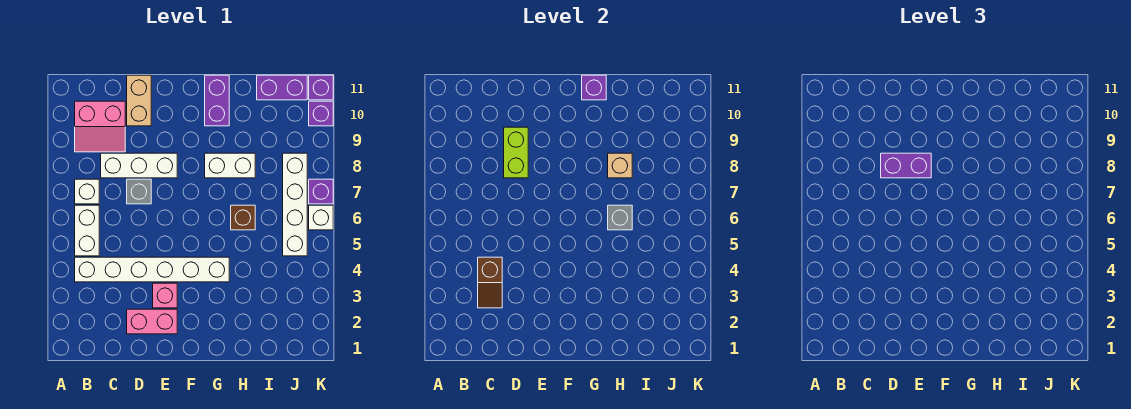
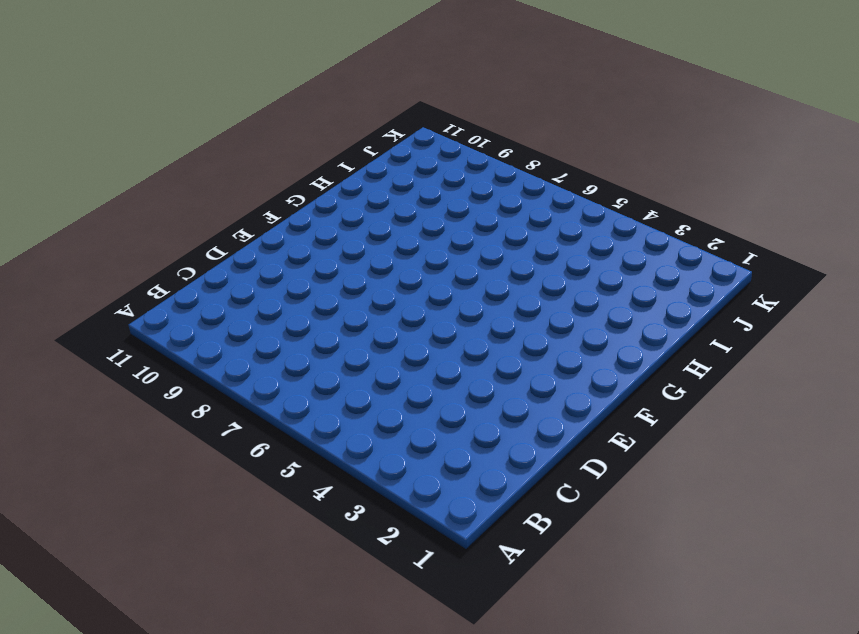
none -> white 1x6 brick [75,257,229,282]
none -> white 1x2 brick [75,205,99,256]
none -> white 1x1 brick [75,179,99,204]

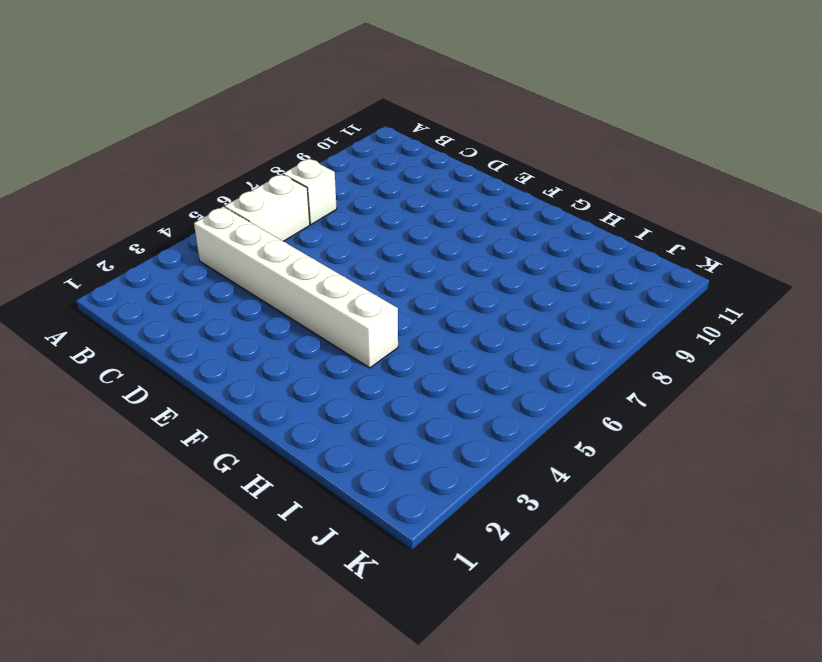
none -> pink 2x2 slope [75,101,125,152]
none -> white 1x3 brick [101,153,177,178]
none -> pink 1x2 brick [127,309,177,334]

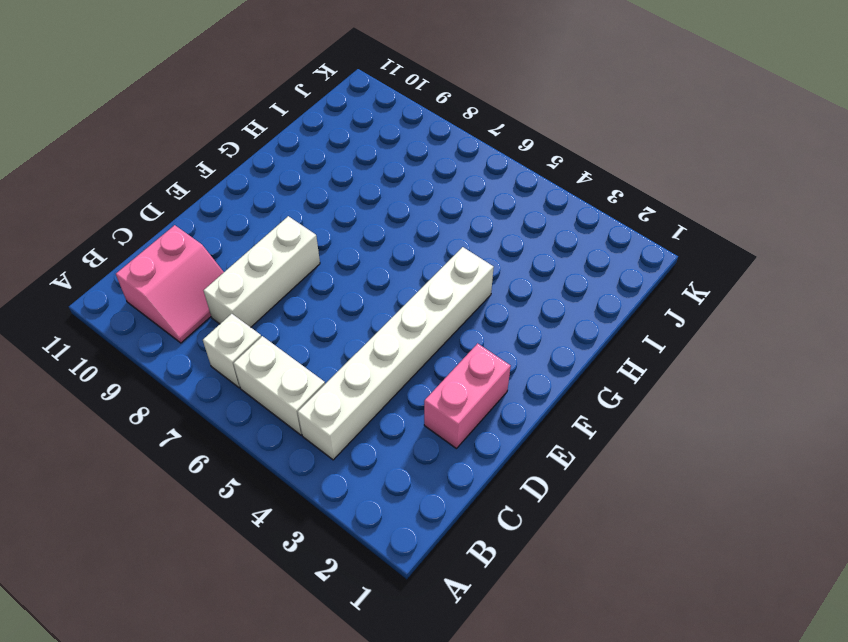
none -> grey 1x1 brick [127,179,151,204]
none -> tan 1x2 brick [127,75,151,126]
none -> pink 1x1 brick [153,283,177,308]

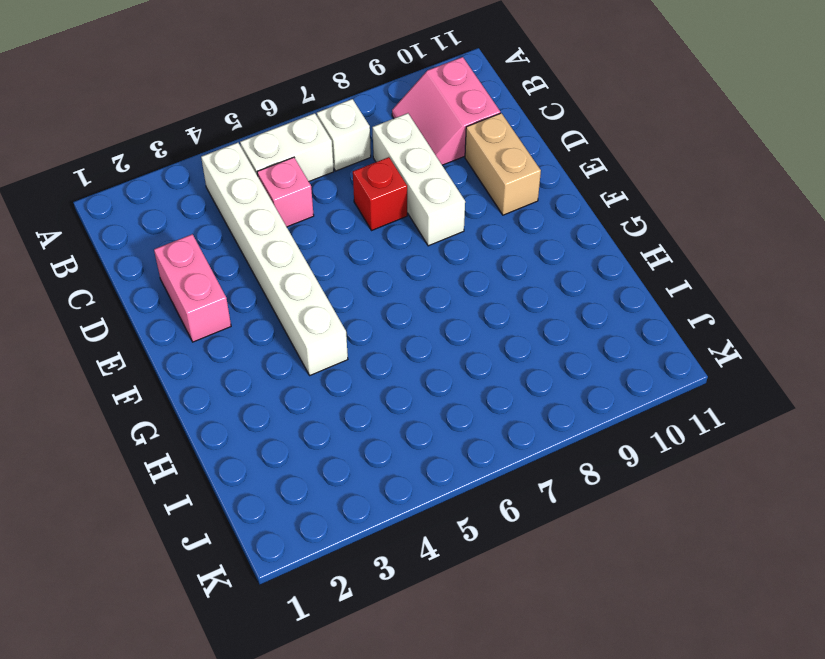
pink 1x1 brick [257,157,314,227] -> pink 1x1 brick moved to [153,283,177,308]
red 1x1 brick [353,157,407,231] -> grey 1x1 brick [127,179,151,204]
tan 1x2 brick [465,113,541,215] -> tan 1x2 brick turned to [127,75,151,126]
none -> white 1x2 brick [205,153,255,178]
none -> purple 1x2 brick [205,75,229,126]
none -> brown 1x1 brick [231,205,255,230]

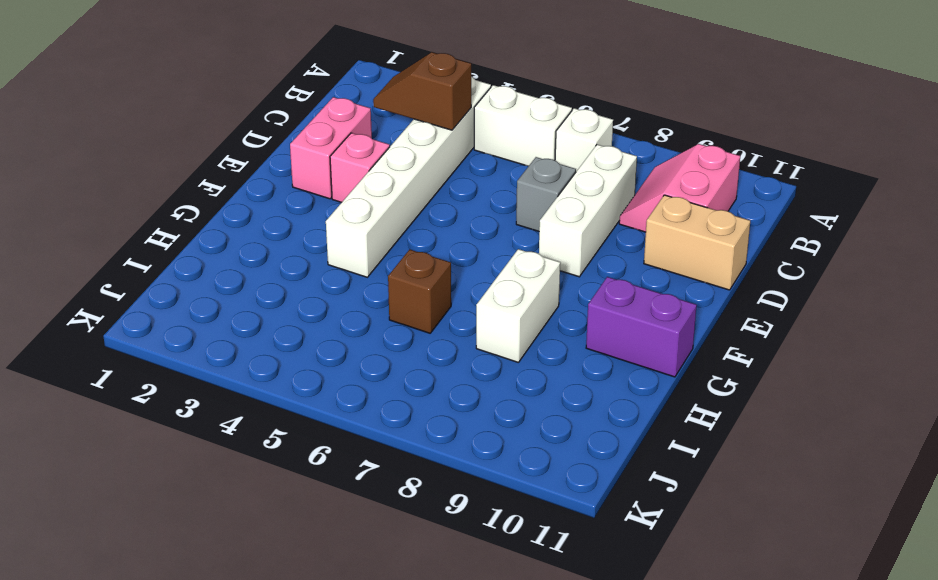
none -> purple 1x2 brick [257,75,307,100]
none -> white 1x4 brick [283,153,307,256]
none -> white 1x1 brick [309,205,333,230]

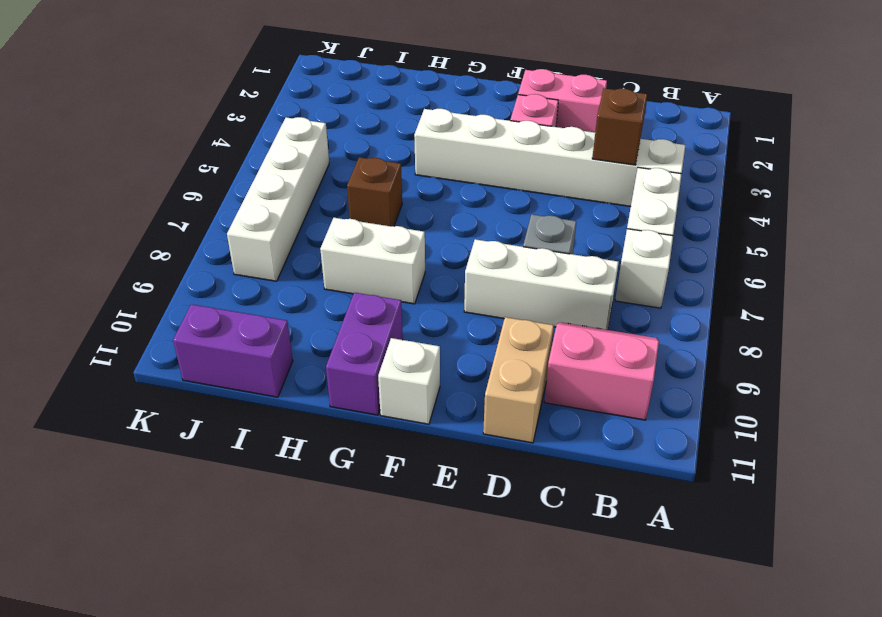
white 1x1 brick [378,338,440,424] -> white 1x1 brick moved to [309,205,333,230]
none -> purple 1x1 brick [309,179,333,204]
none -> purple 1x1 brick [309,101,333,126]
none -> purple 1x1 brick [309,75,333,100]

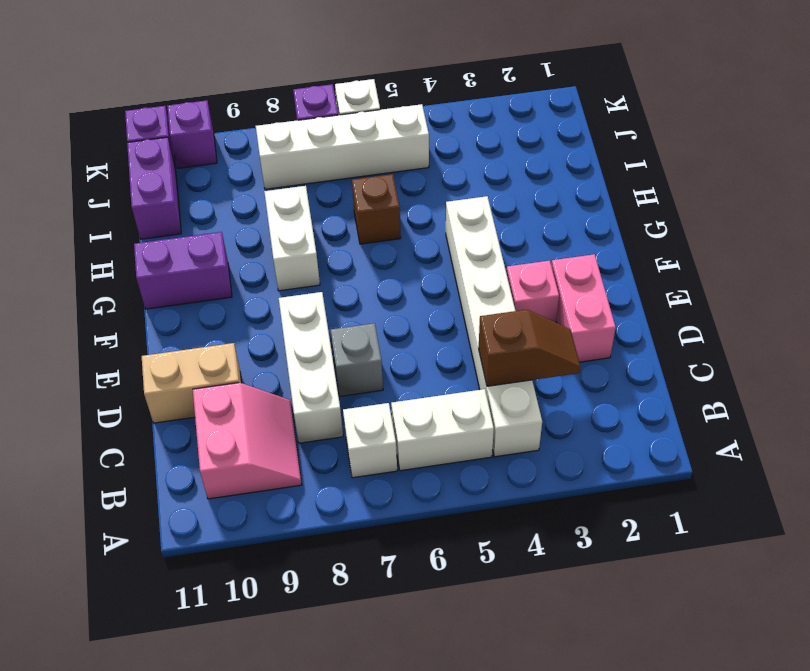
none -> lime 1x2 brick [504,127,528,178]
none -> purple 1x1 brick [582,75,606,100]
none -> grey 1x1 brick [608,205,632,230]

